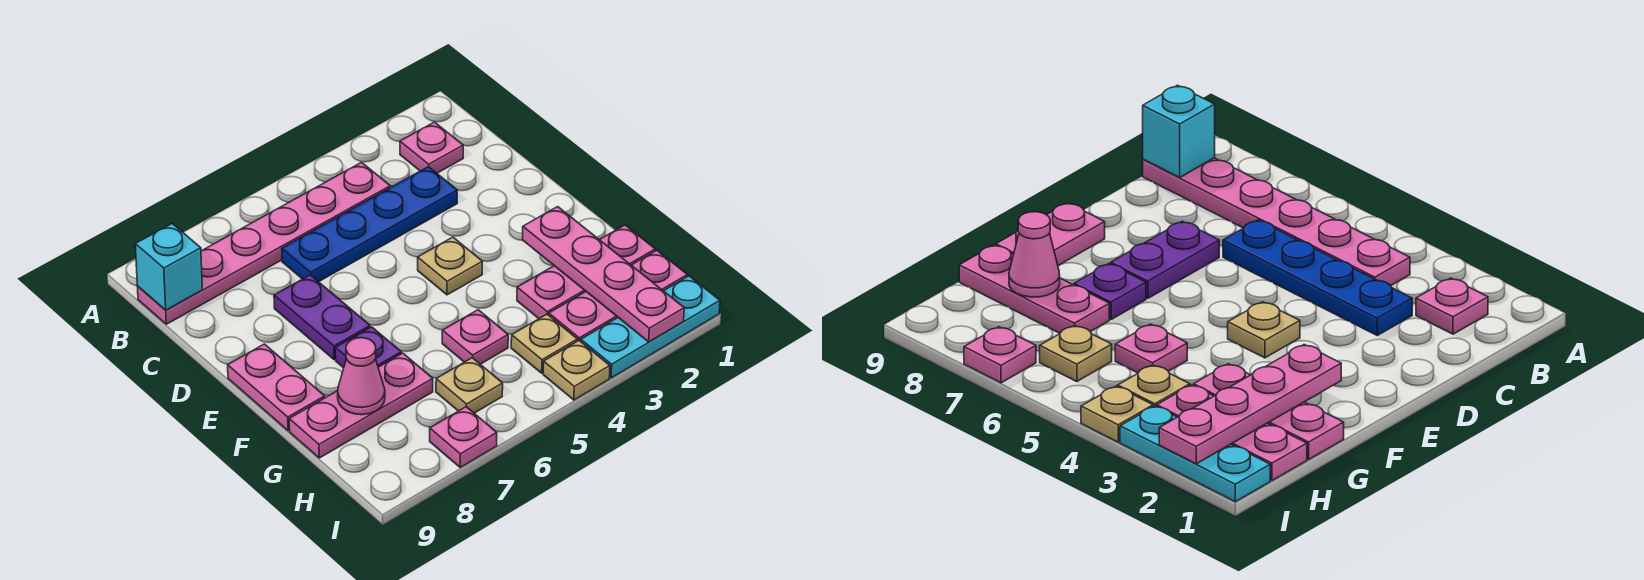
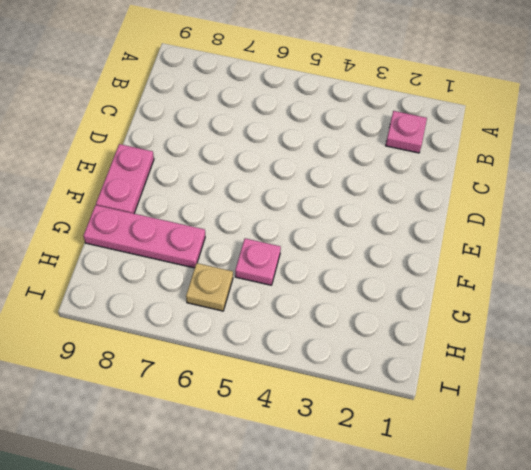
none -> pink 1x6 plate [137,162,390,324]
none -> blue 1x4 plate [282,167,457,282]
none -> purple 1x2 plate [274,275,370,360]

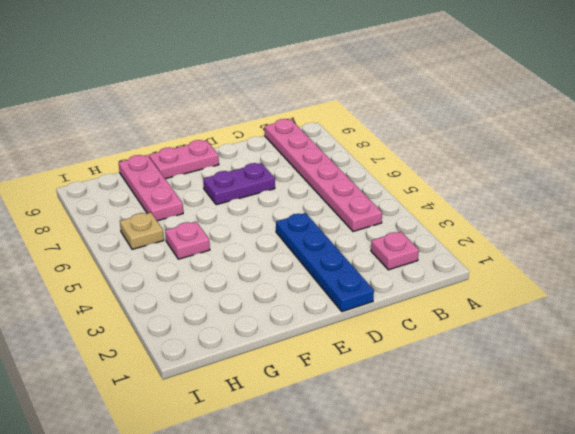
blue 1x4 plate [276,213,374,312] -> blue 1x4 plate moved to [282,167,457,282]
none -> tan 1x1 plate [418,237,482,295]
none -> purple 1x1 plate [335,327,401,368]
none -> pink 1x3 plate [517,225,655,319]

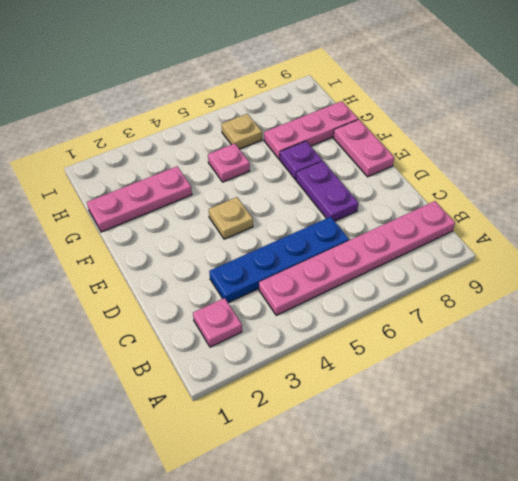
none -> pink 1x3 plate [549,250,687,341]
none -> tan 1x1 plate [511,314,578,373]
none -> cyan 1x3 plate [581,276,720,378]

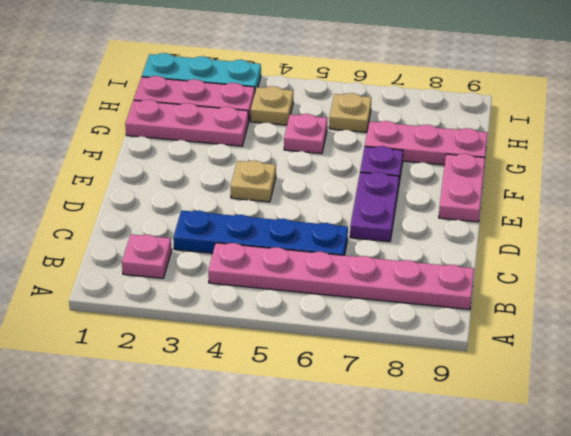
none -> tan 1x1 plate [543,341,610,400]
none -> pink 1x1 plate [430,407,497,467]
none -> cyan 1x1 brick [135,224,202,310]

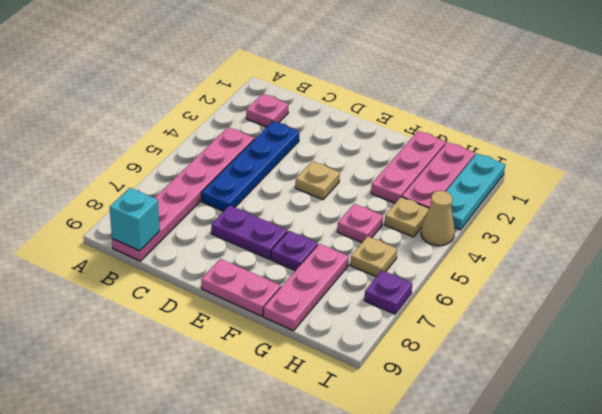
tan 1x1 cone [421,191,455,246] -> tan 1x1 plate [543,341,610,400]
purple 1x1 plate [364,270,412,314] -> pink 1x1 plate [430,407,497,467]
none -> pink 1x4 plate [523,207,684,342]
none -> pink 1x1 cone [338,338,385,415]

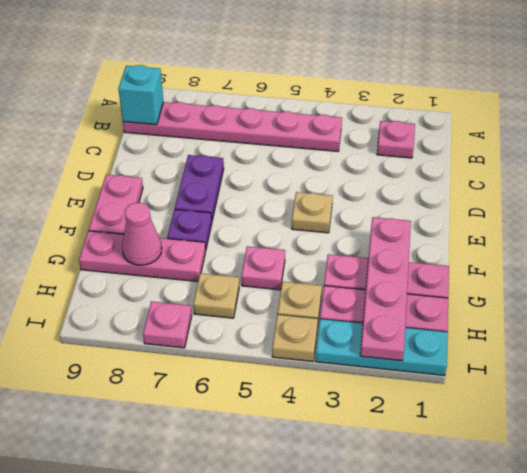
none -> blue 1x4 plate [282,167,457,282]

